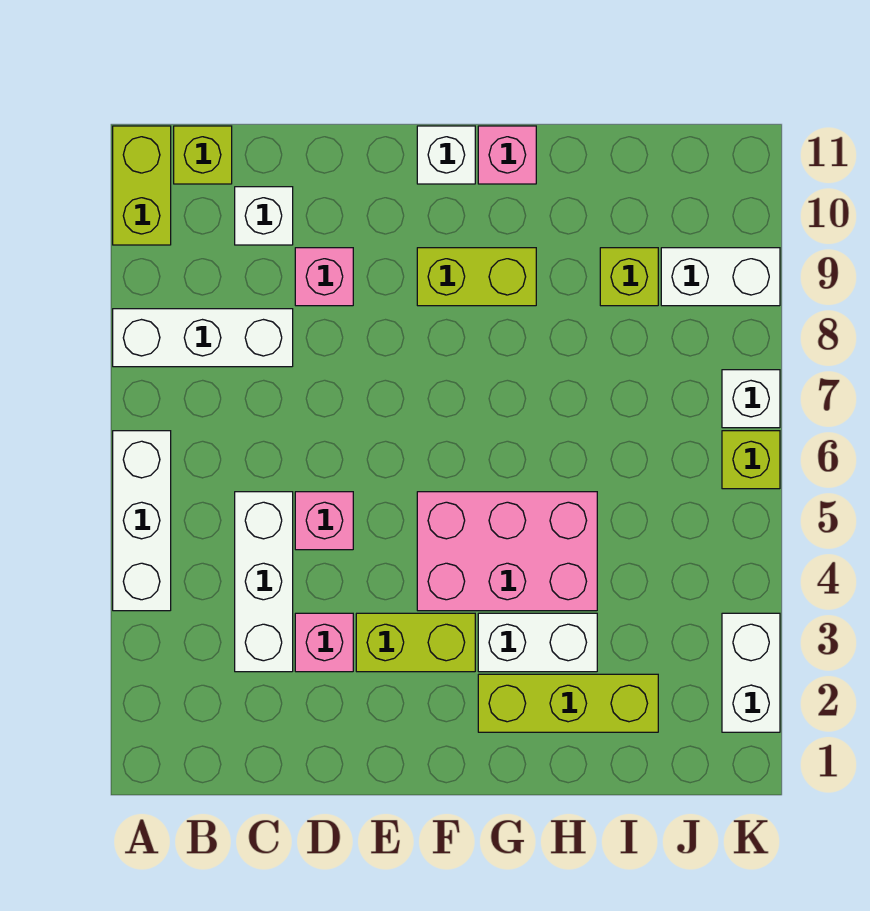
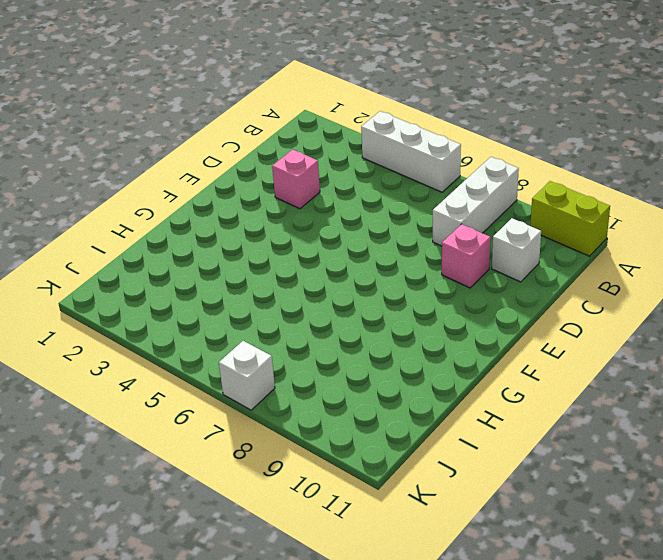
none -> lime 1x1 brick [174,126,232,184]
none -> white 1x3 brick [235,492,293,672]
none -> pink 1x1 brick [295,492,353,550]

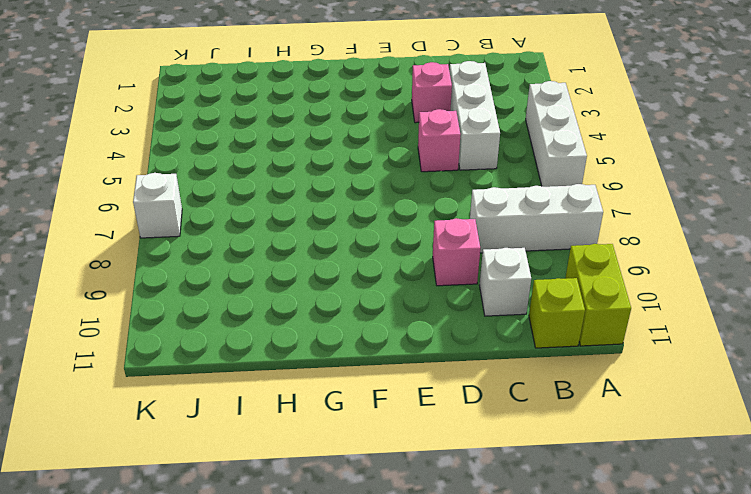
none -> lime 1x2 brick [356,613,475,672]
none -> pink 2x3 brick [417,492,597,611]
none -> lime 1x2 brick [417,248,536,306]

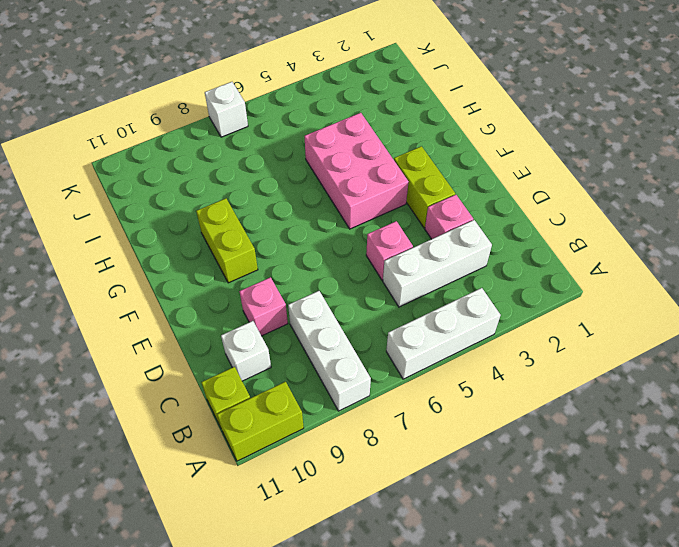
none -> white 1x1 brick [417,126,475,184]
none -> lime 1x3 brick [478,674,658,732]
none -> white 1x2 brick [478,613,597,672]

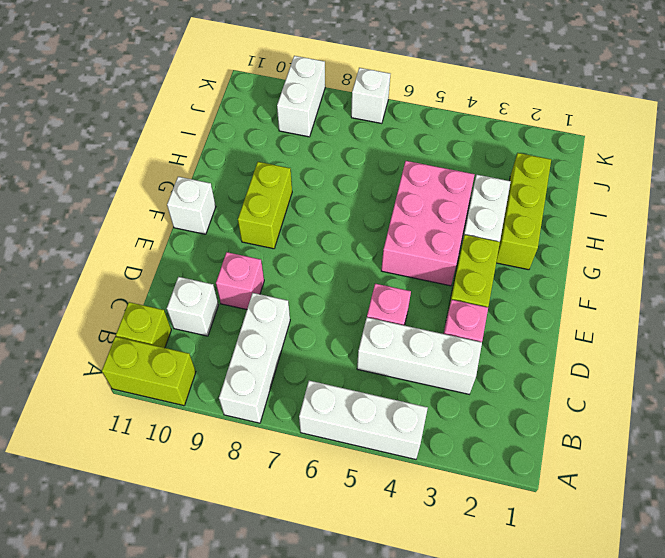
none -> pink 1x1 brick [478,126,536,184]
none -> lime 1x1 brick [600,248,658,306]
none -> white 1x2 brick [722,613,780,732]

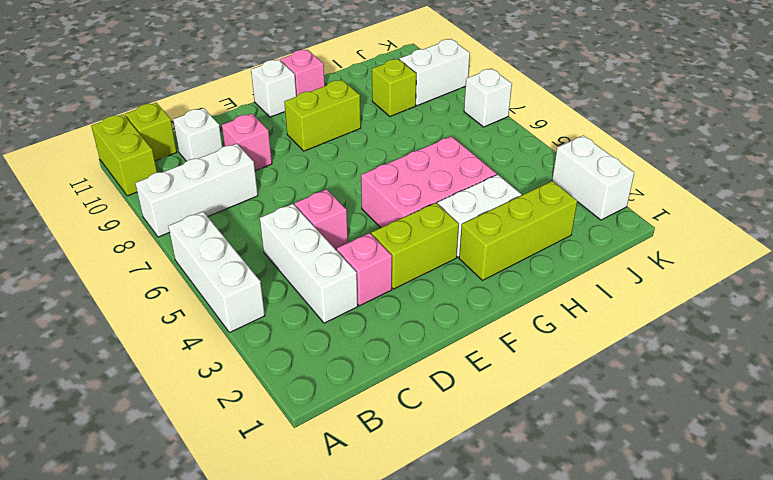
none -> lime 1x1 brick [722,431,780,489]

